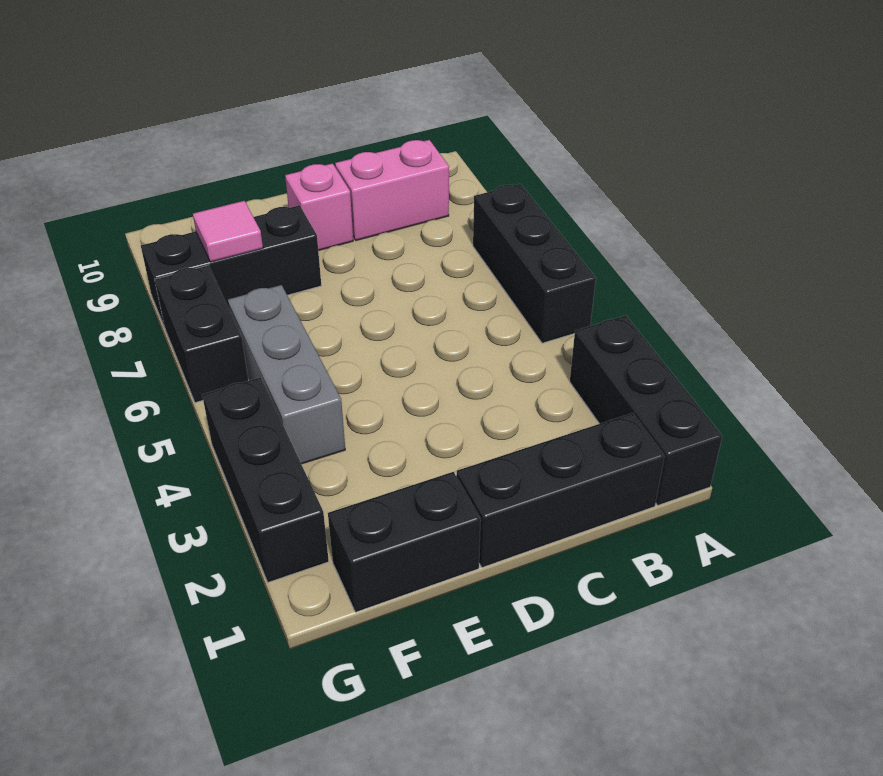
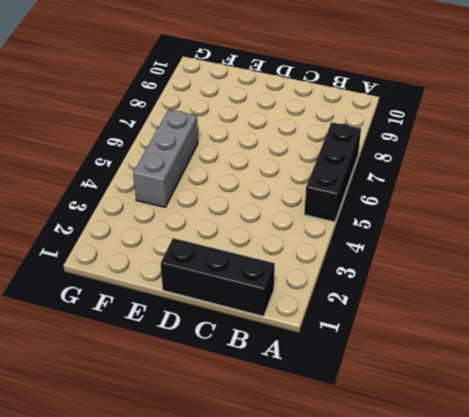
none -> black 1x3 brick [570,315,722,505]
none -> pink 1x2 brick [335,140,449,241]

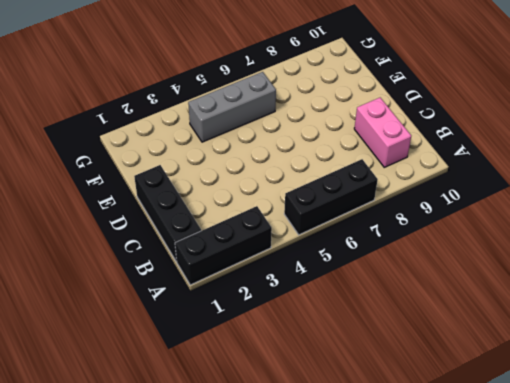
none -> pink 1x1 brick [285,163,353,251]
none -> black 1x2 brick [328,472,481,612]

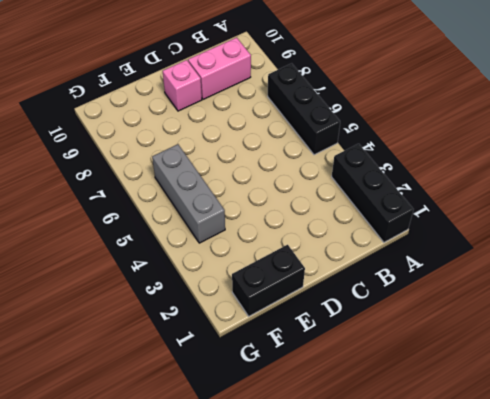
none -> black 1x3 brick [456,413,665,568]
none -> black 1x3 brick [141,205,321,328]

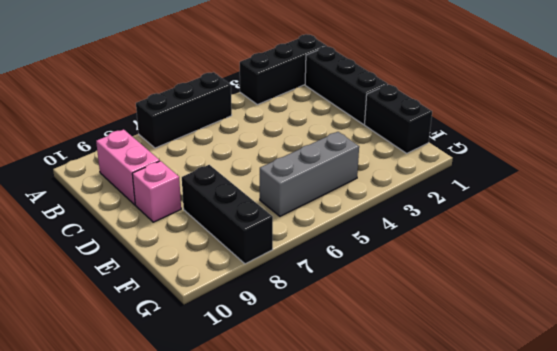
none -> black 1x3 brick [202,377,329,582]
none -> black 1x2 brick [155,265,248,403]

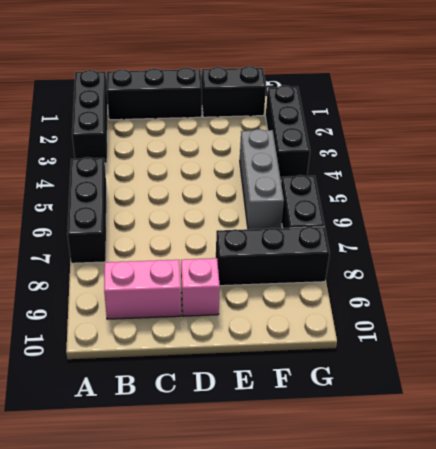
none -> pink 1x1 tile [193,201,263,262]

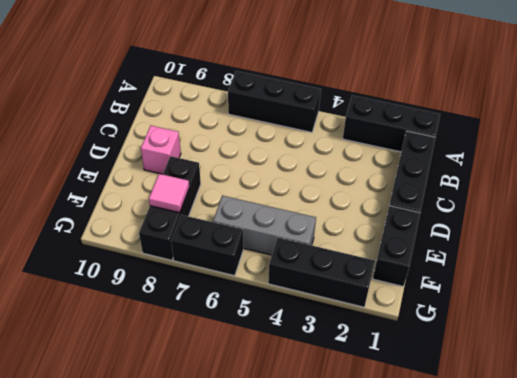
none -> pink 1x2 brick [335,140,449,241]

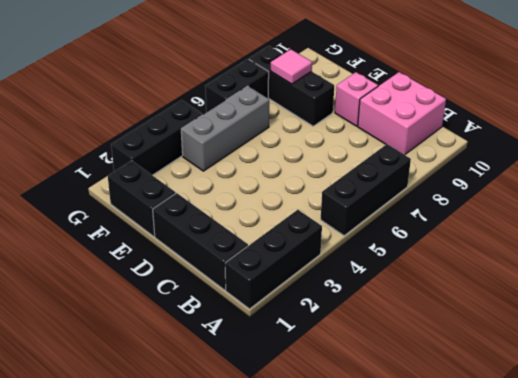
pink 2x2 brick [358,72,446,155] -> pink 1x2 brick [335,140,449,241]

